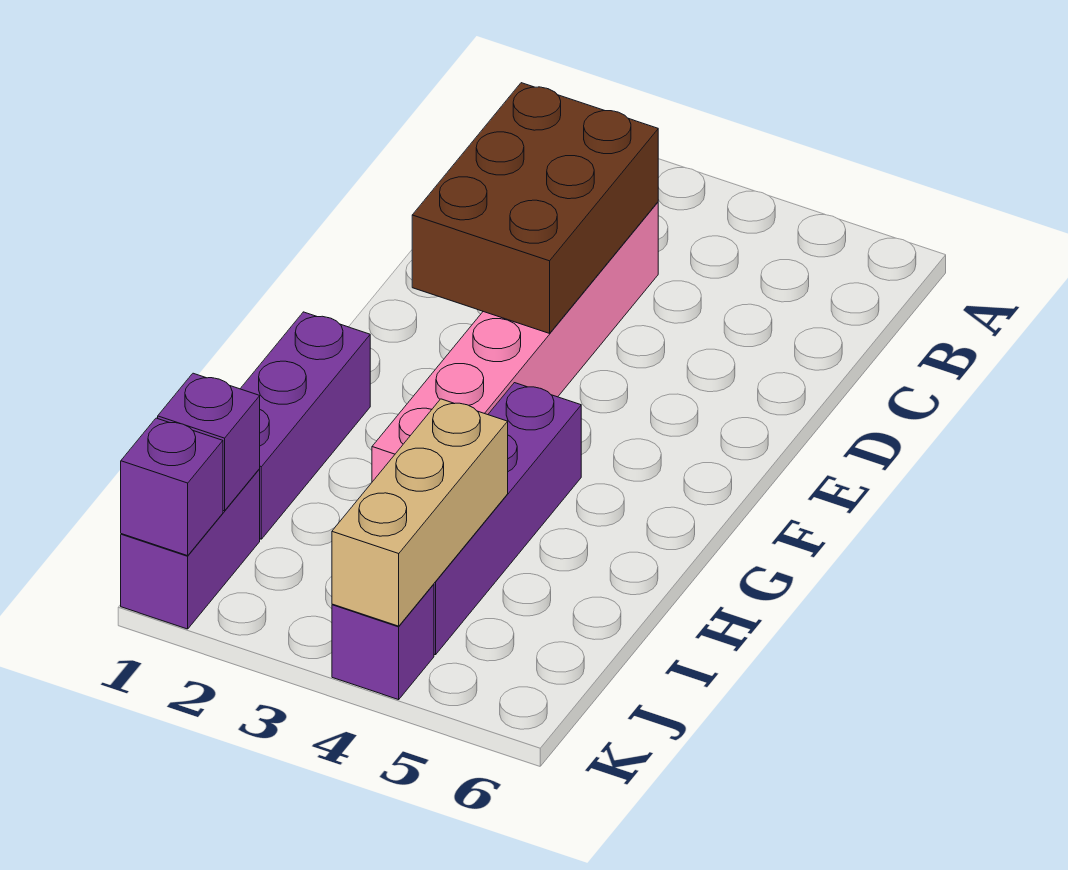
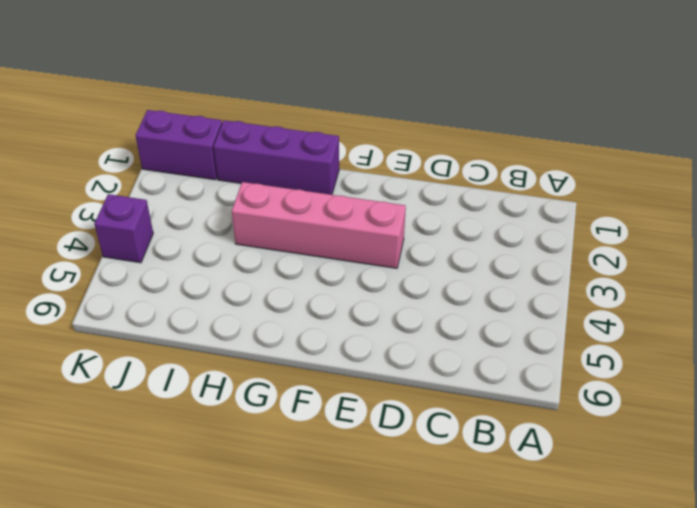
pink 1x4 brick [232,182,406,268] -> pink 1x6 brick [372,202,658,482]
none -> purple 1x4 brick [434,383,581,655]
none -> brown 2x3 brick [412,83,658,333]

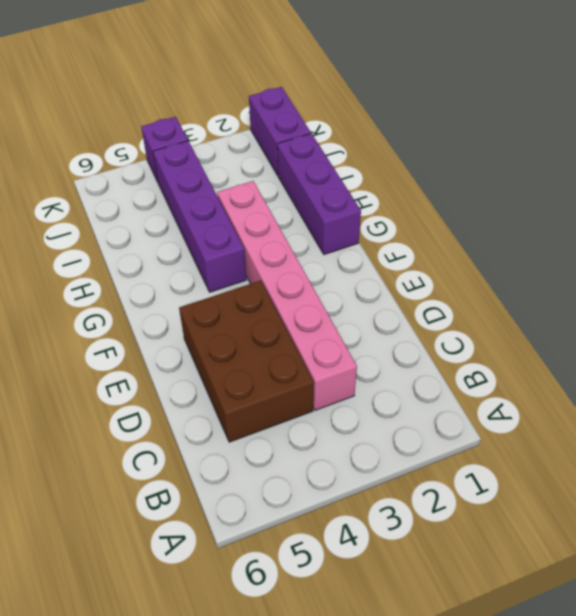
brown 2x3 brick [179,281,314,442] -> brown 2x3 brick moved to [412,83,658,333]
none -> tan 1x3 brick [332,399,508,626]
none -> purple 1x1 brick [158,373,260,511]

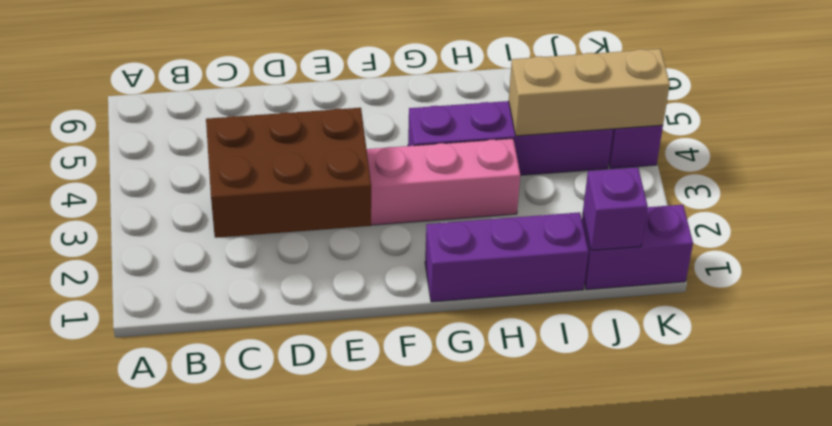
none -> purple 1x1 brick [121,418,223,556]

